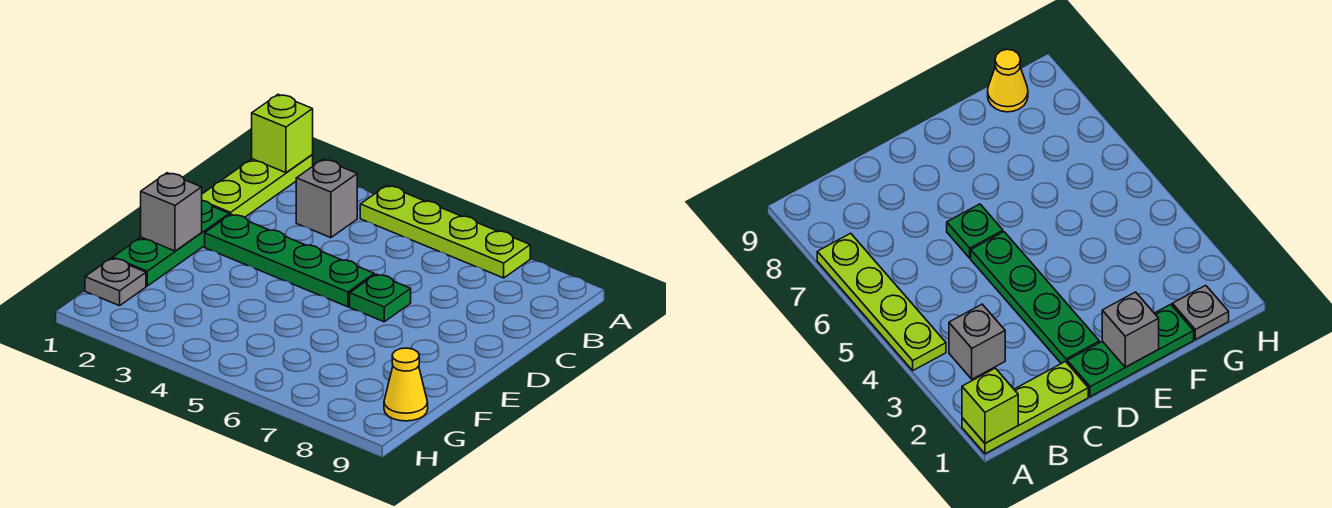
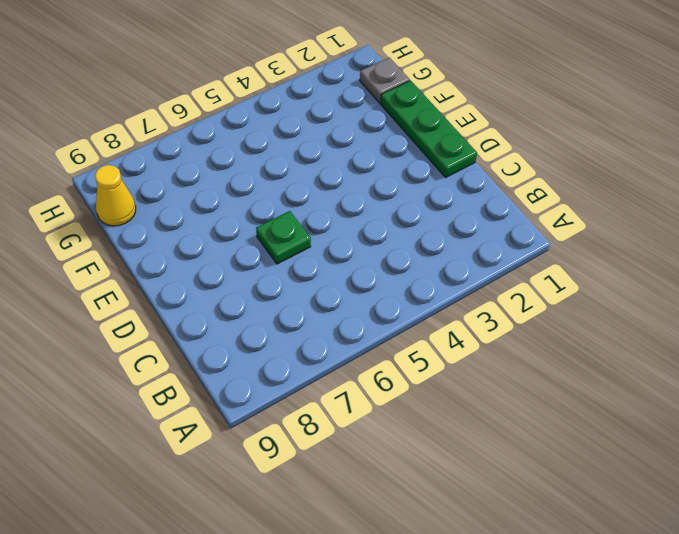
none -> lime 1x3 plate [202,155,313,217]
none -> lime 1x4 plate [360,186,530,278]

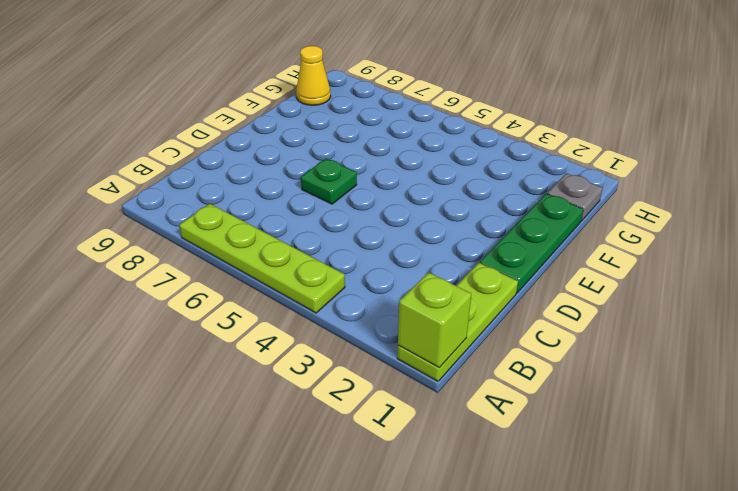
none -> grey 1x1 brick [296,159,357,238]
none -> green 1x4 plate [205,214,374,307]

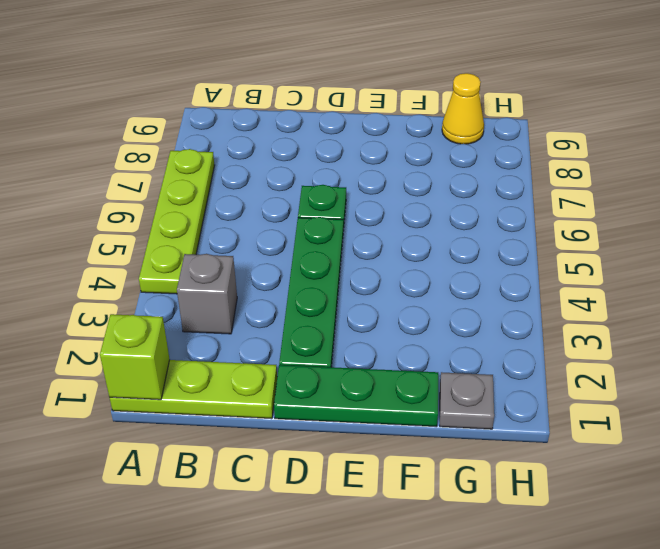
none -> grey 1x1 brick [141,173,202,251]

